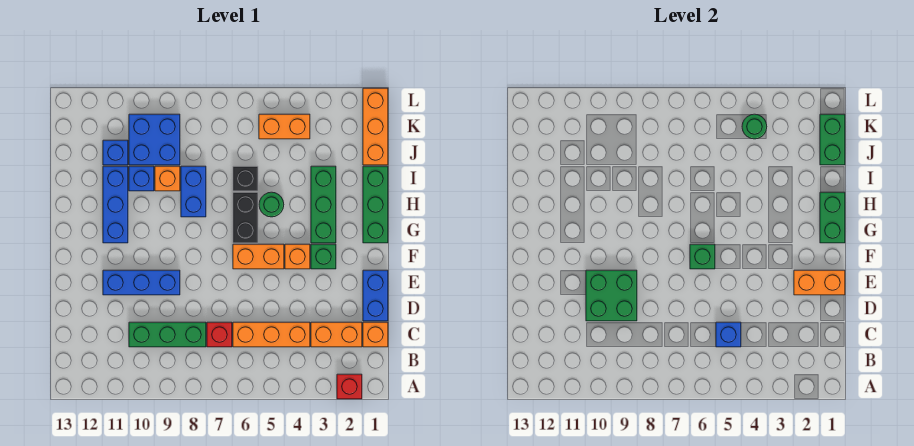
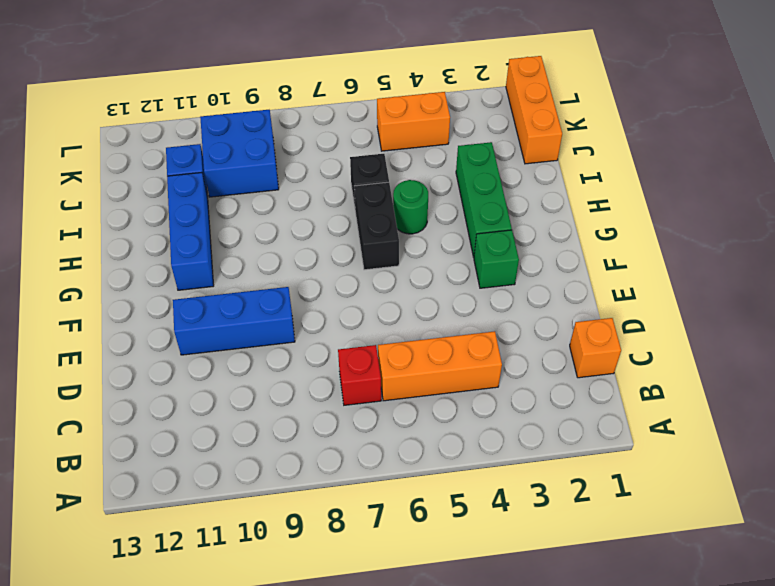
none -> red 1x1 brick [337,374,362,399]
none -> orange 1x2 brick [311,322,362,347]
none -> green 1x3 brick [129,322,206,347]
none -> blue 1x2 brick [363,270,388,321]

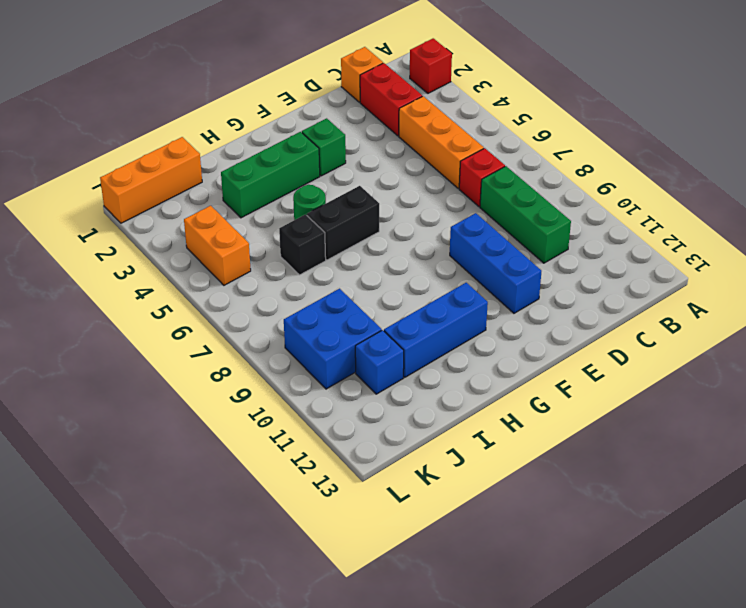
red 1x2 brick [360,63,422,136] -> orange 1x2 brick [311,322,362,347]
none -> blue 1x2 brick [363,270,388,321]
none -> orange 1x1 brick [285,244,310,269]
none -> orange 1x2 brick [233,244,284,269]
none -> green 1x3 brick [363,166,388,243]

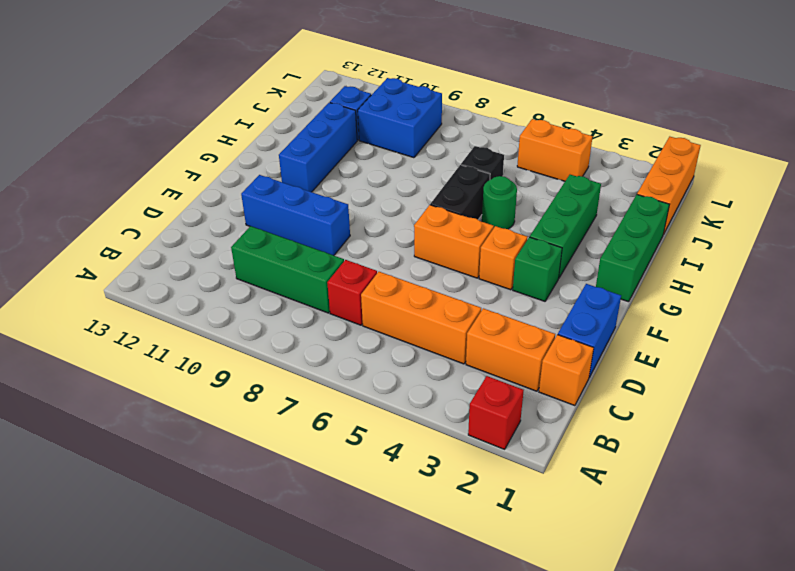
none -> blue 1x2 brick [181,166,206,217]
none -> orange 1x1 brick [155,166,180,191]
none -> blue 1x1 brick [129,166,154,191]
none -> blue 1x1 brick [716,322,741,347]

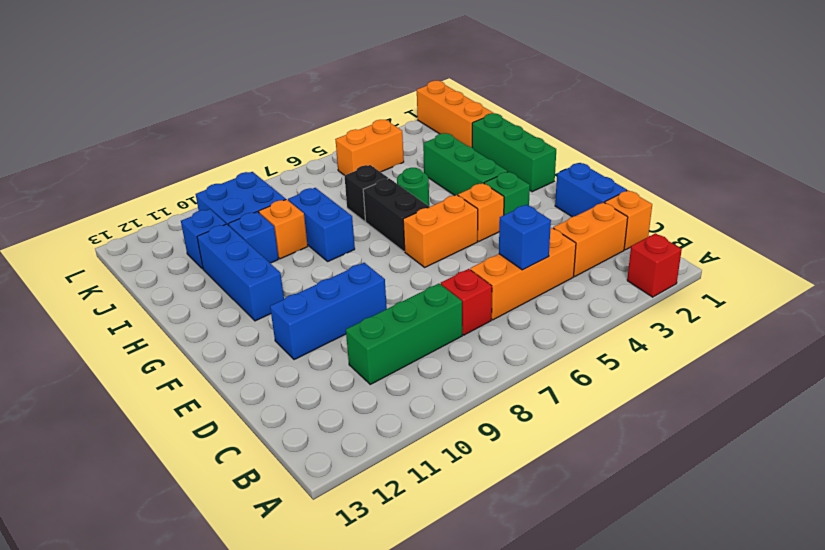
none -> green 2x2 brick [586,270,637,321]
none -> orange 1x2 brick [794,270,845,295]
none -> green 1x1 brick [690,244,715,269]
none -> green 1x2 brick [820,192,845,243]

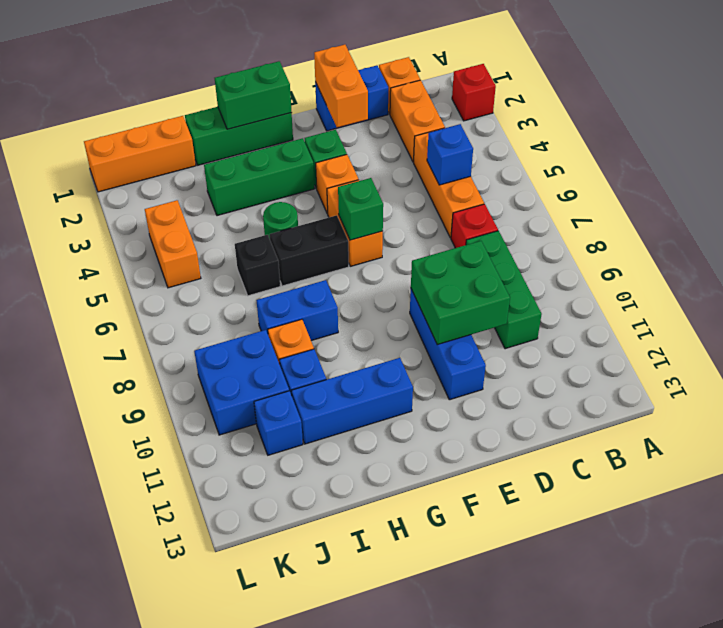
none -> green 1x2 brick [820,114,845,165]
none -> green 1x1 round brick [742,114,767,139]

